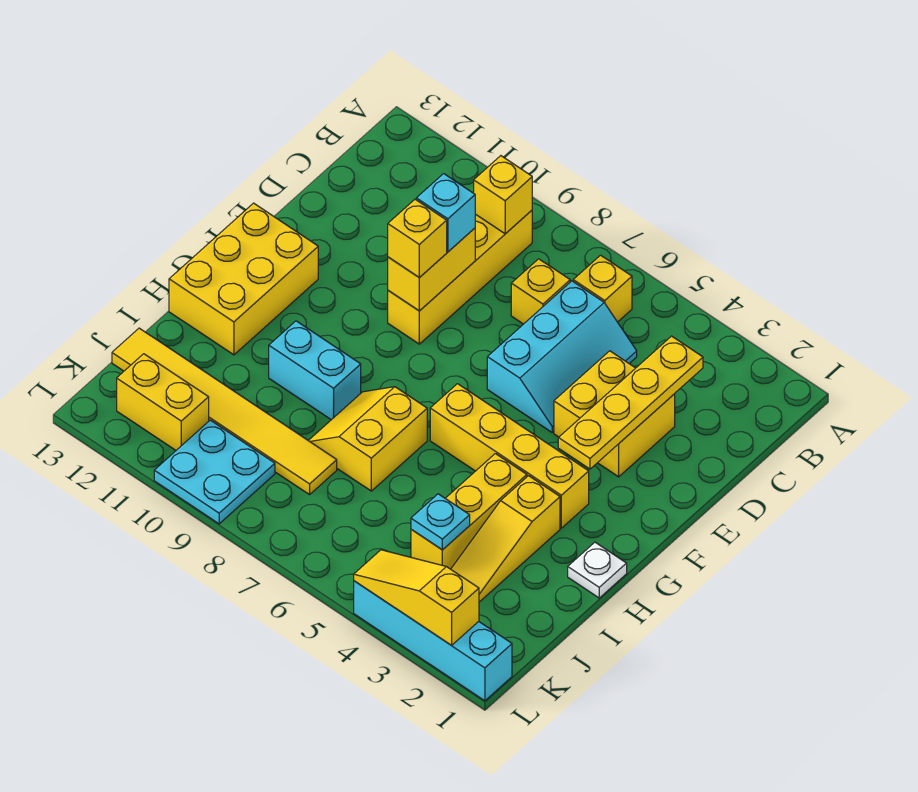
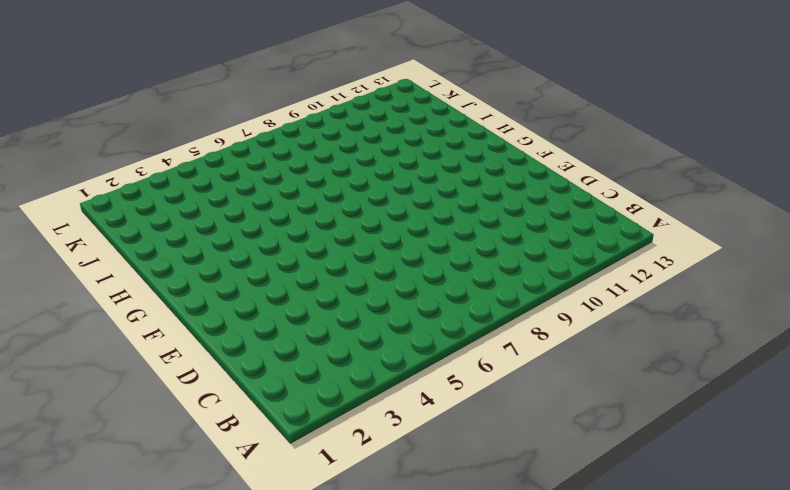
none -> yellow 1x1 brick [573,255,632,322]
none -> yellow 1x4 brick [388,210,532,344]
none -> cyan 2x3 slope [487,281,637,432]

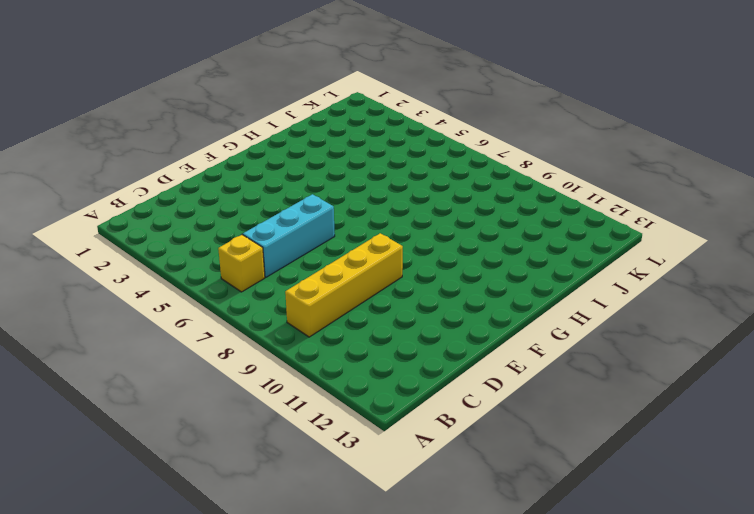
none -> yellow 1x1 brick [511,259,570,324]
none -> yellow 2x2 brick [554,351,675,477]
none -> yellow 2x3 brick [169,203,318,355]

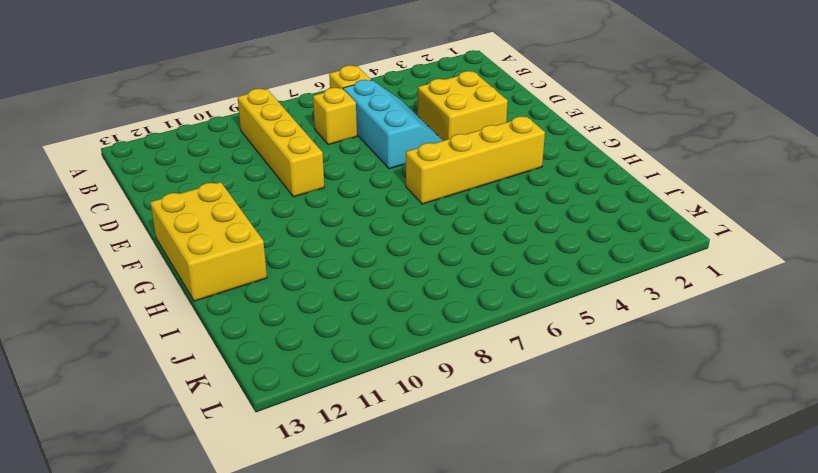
none -> white 1x1 plate [568,542,627,598]
none -> yellow 1x3 slope [451,476,560,602]
none -> yellow 1x3 brick [411,454,527,569]

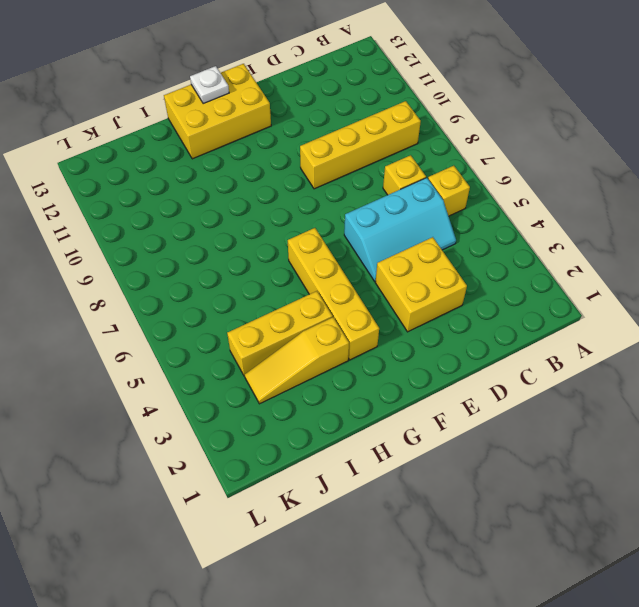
white 1x1 plate [190,66,229,104] -> white 1x1 plate moved to [568,542,627,598]
none -> yellow 2x2 slope [308,387,427,491]
none -> cyan 1x2 brick [269,321,361,420]
none -> yellow 1x6 tile [112,328,337,495]

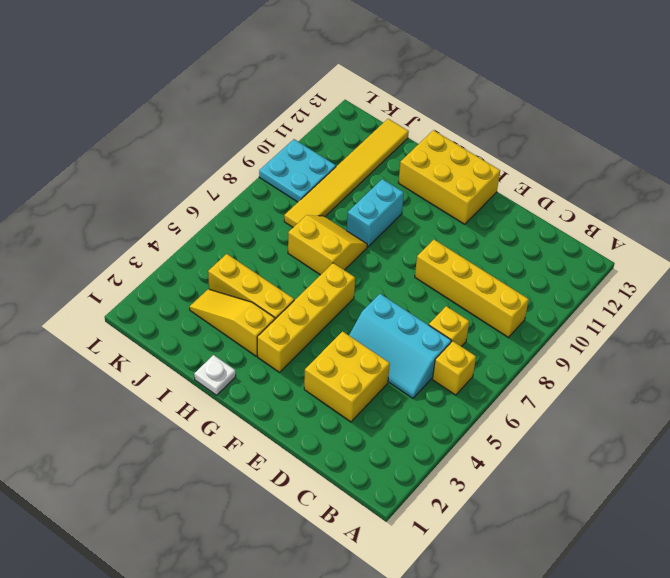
none -> yellow 1x2 brick [117,354,209,450]
none -> cyan 1x4 brick [354,581,512,701]
none -> yellow 1x1 brick [474,156,532,234]

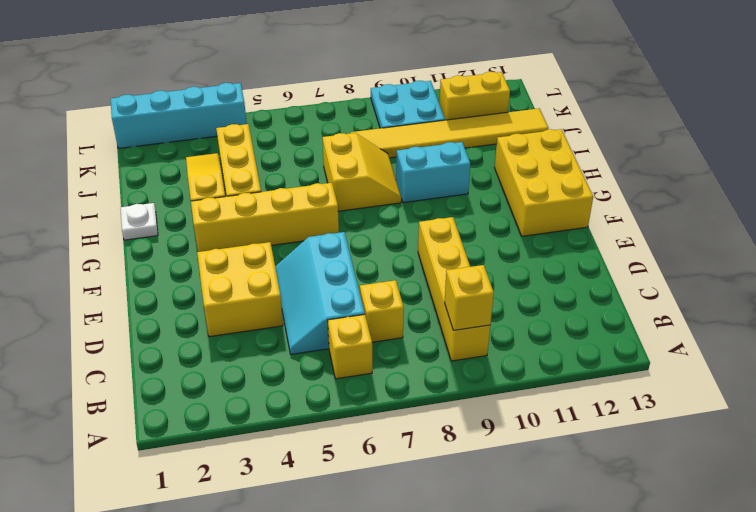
none -> yellow 1x4 plate [558,336,703,469]
none -> yellow 1x2 brick [388,228,475,311]
none -> cyan 1x1 plate [411,494,470,550]

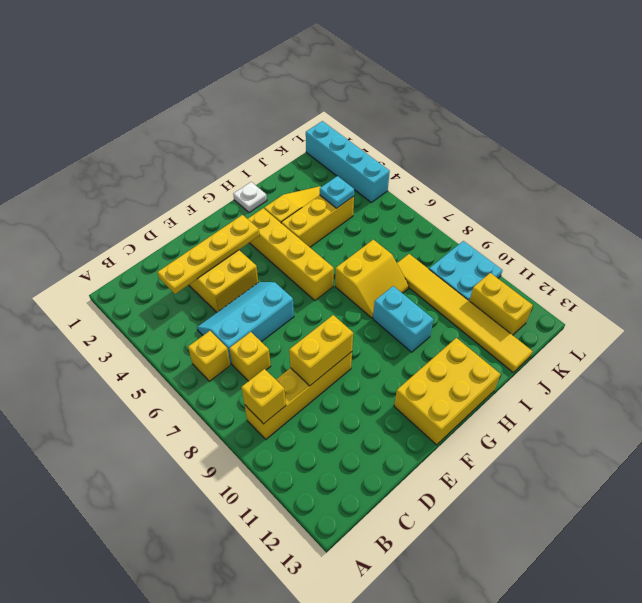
none -> yellow 1x3 slope [354,550,479,645]
none -> cyan 1x1 brick [416,174,475,252]
none -> yellow 1x1 brick [388,199,447,278]

